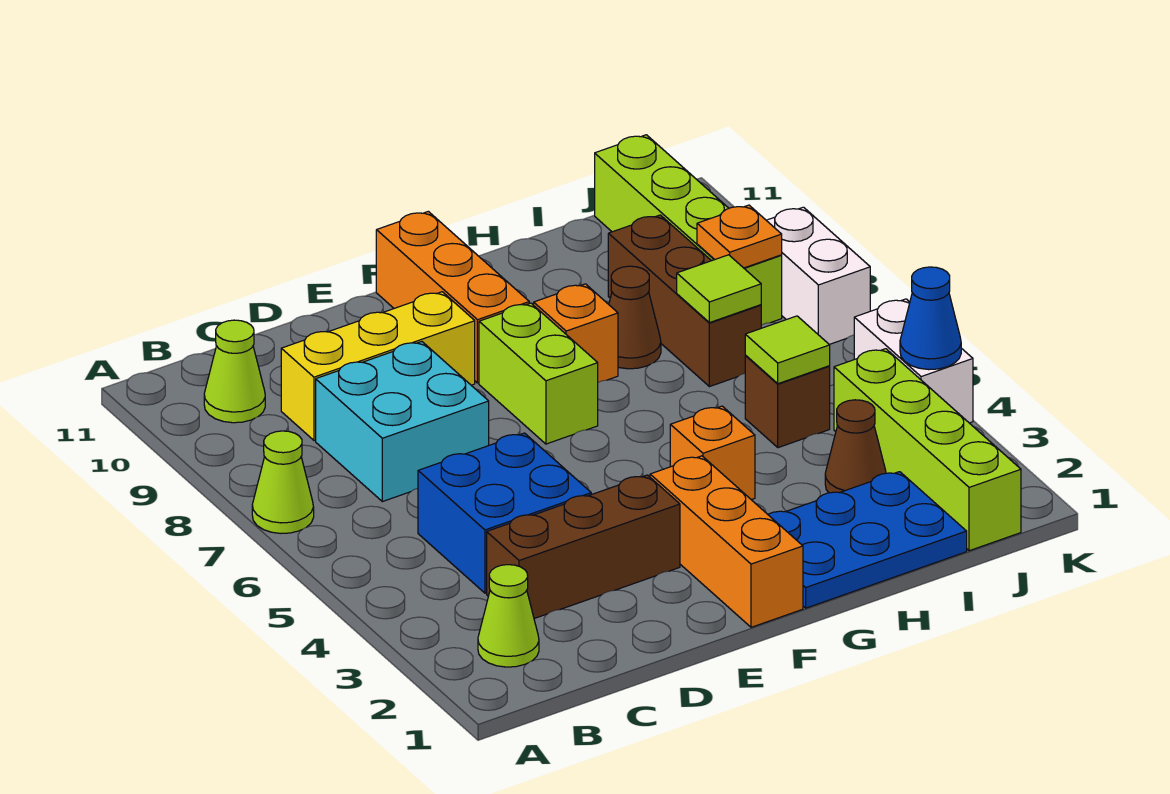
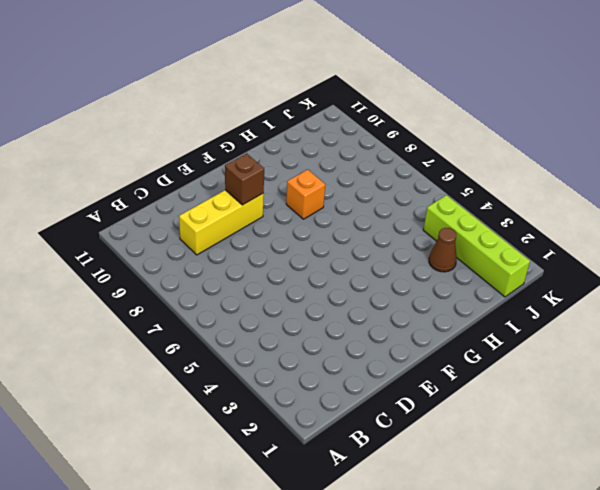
brown 1x1 brick [225,154,264,205] -> brown 1x1 brick moved to [745,356,830,448]
none -> lime 1x1 cone [252,431,314,533]
none -> lime 1x1 cone [478,565,539,667]
none -> lime 1x1 cone [204,320,265,423]

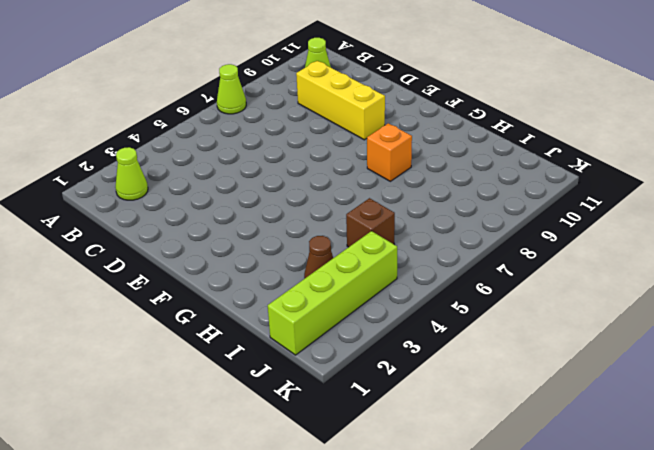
none -> brown 1x3 brick [487,475,680,619]
none -> blue 2x2 brick [418,433,591,593]
none -> cyan 2x2 brick [316,342,489,502]

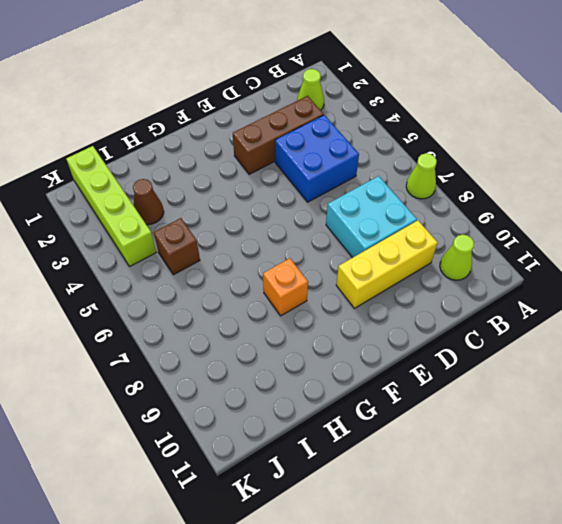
none -> orange 1x3 brick [650,456,803,627]
none -> lime 1x2 brick [479,303,598,444]
none -> orange 1x3 brick [376,211,529,383]

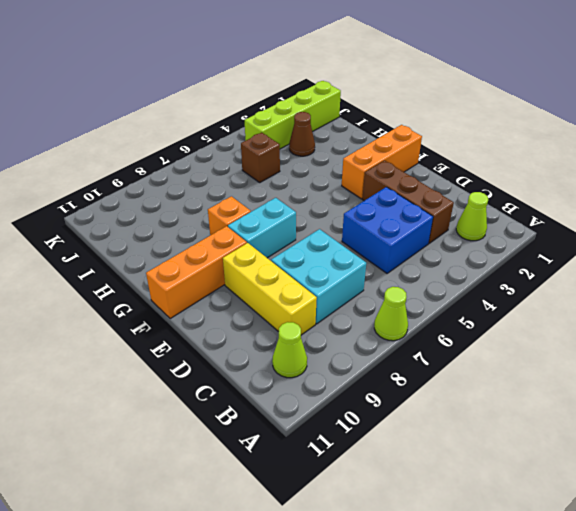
cyan 1x2 brick [228,198,296,258] -> lime 1x2 brick [479,303,598,444]
none -> blue 2x3 plate [768,472,967,608]
none -> orange 1x1 brick [670,406,755,500]
none -> brown 1x1 cone [609,266,661,369]

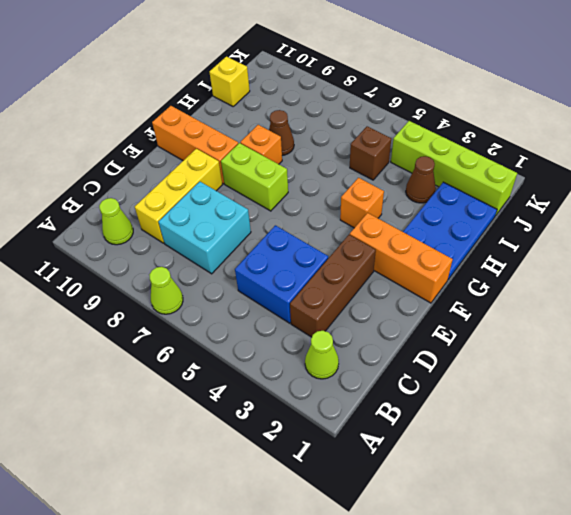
yellow 1x1 brick [210,57,250,106] -> none
none -> brown 1x3 brick [608,215,761,387]
none -> lime 1x4 brick [595,135,782,325]
none -> white 1x2 brick [854,299,973,423]

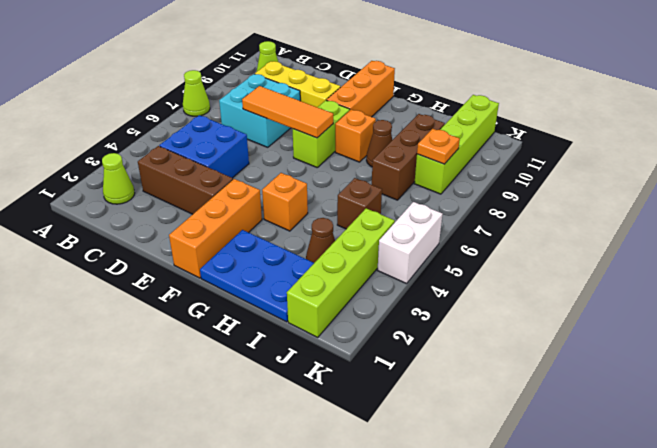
orange 1x3 tile [242,86,333,138] -> none
none -> white 1x2 brick [766,207,870,344]
none -> lime 1x1 tile [745,316,830,384]
none -> lime 1x1 tile [677,255,761,323]

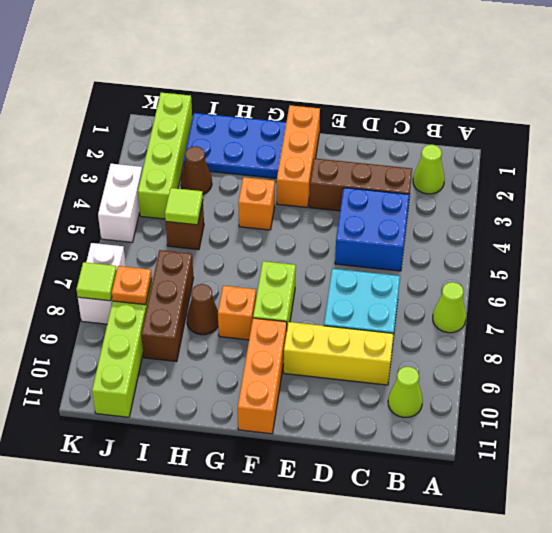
lime 1x1 tile [76,262,117,301] -> lime 1x1 tile moved to [677,255,761,323]
none -> blue 1x1 cone [900,267,961,370]

